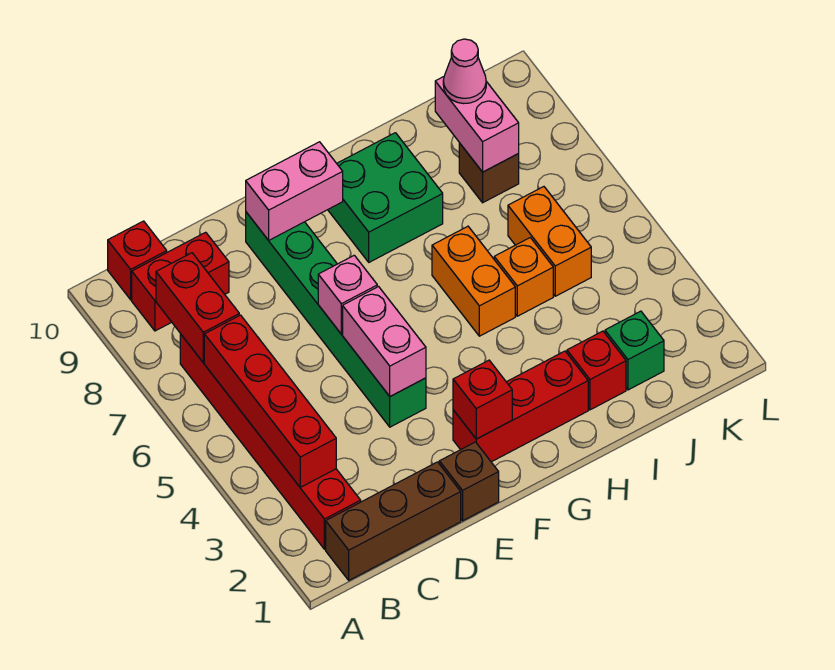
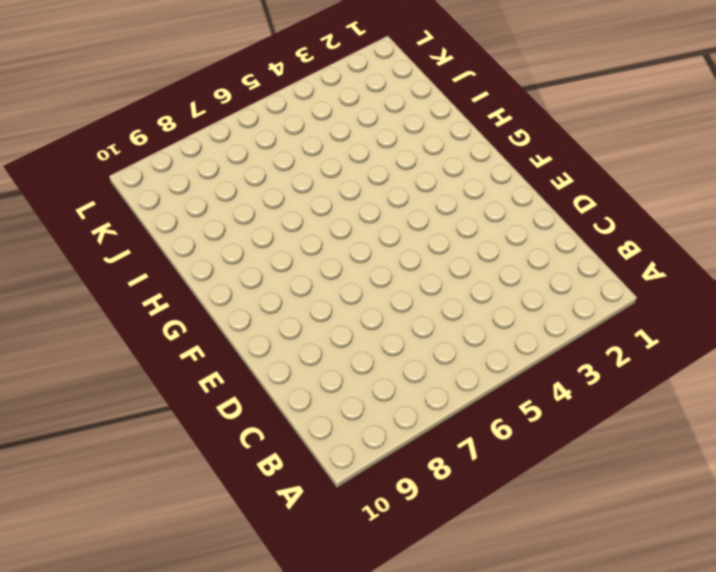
none -> brown 1x3 brick [326,462,461,580]
none -> red 1x6 brick [180,334,361,549]
none -> red 1x2 brick [132,232,229,331]

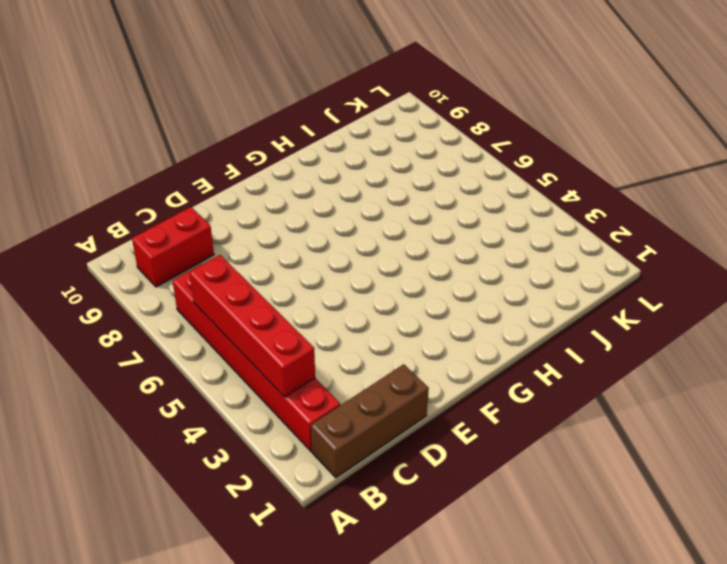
none -> red 1x1 brick [108,221,167,300]
none -> brown 1x1 brick [439,442,499,521]
none -> green 1x6 brick [246,212,426,427]

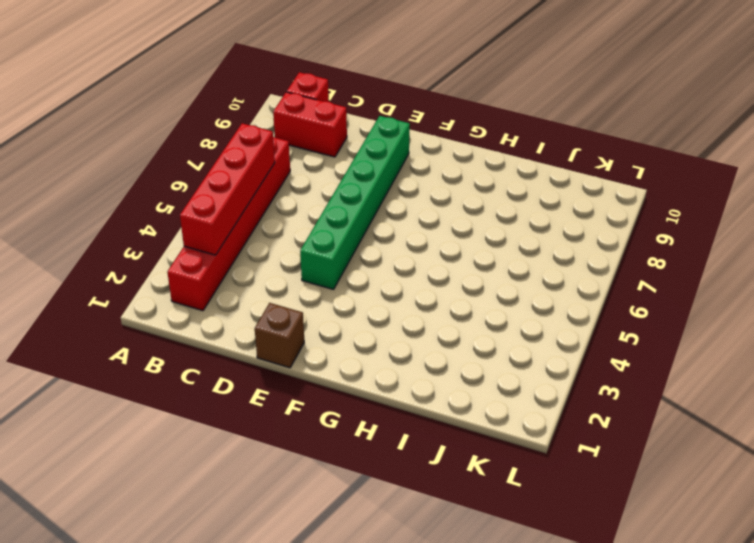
none -> brown 1x3 brick [326,462,461,580]
none -> red 1x3 brick [453,351,588,462]
none -> green 2x2 brick [328,133,443,262]

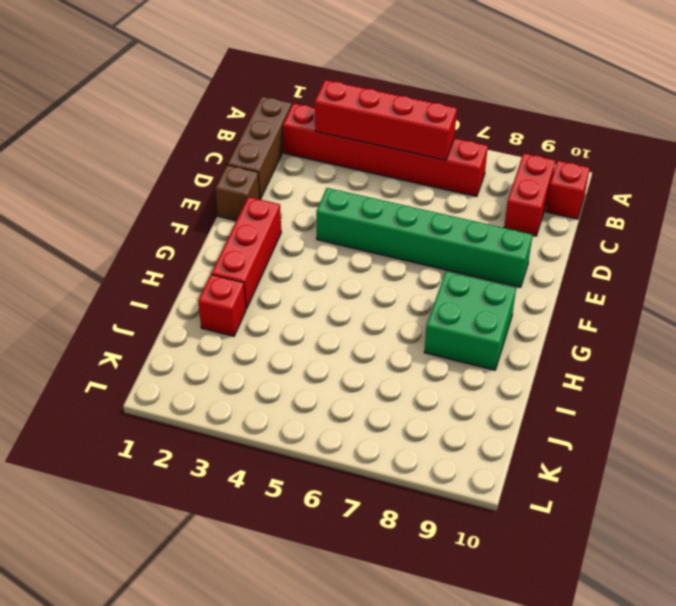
none -> orange 1x2 brick [432,226,515,336]
none -> orange 1x1 brick [494,238,553,316]
none -> green 1x1 brick [605,311,664,390]

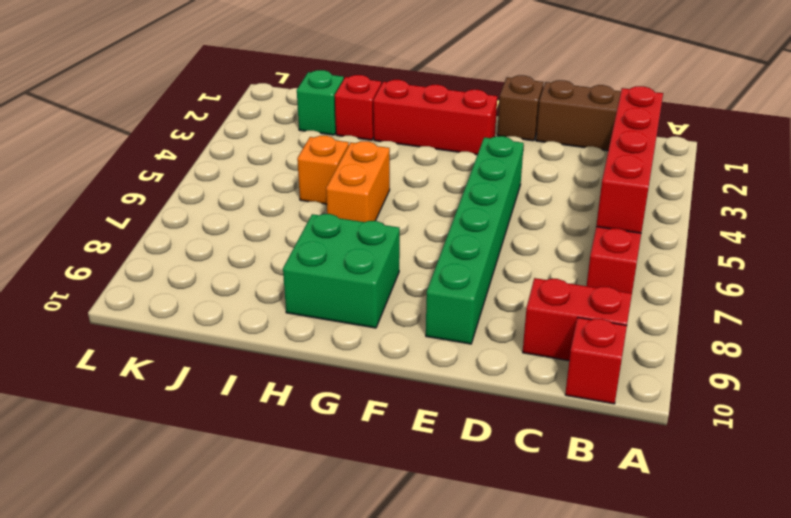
none -> orange 1x2 brick [508,187,591,296]
none -> brown 1x1 brick [459,143,519,203]
none -> red 1x2 brick [156,253,239,363]

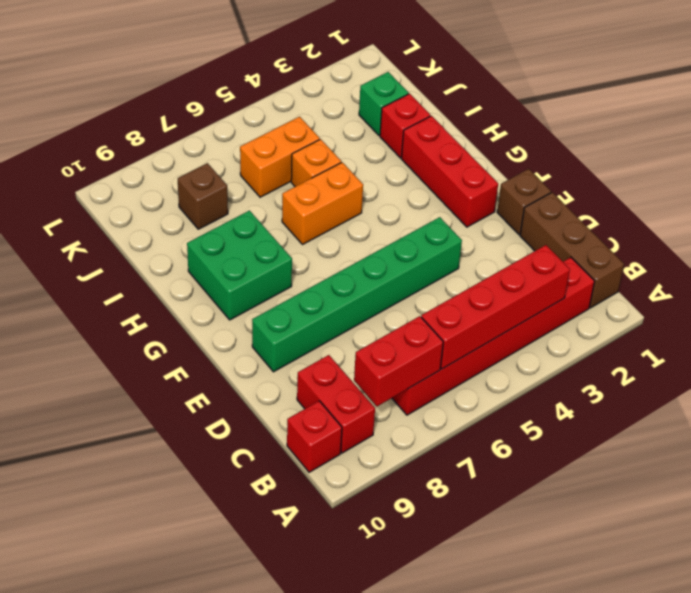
none -> pink 1x2 brick [343,287,426,396]
none -> pink 1x1 brick [318,255,377,334]
none -> pink 1x2 brick [246,142,343,240]

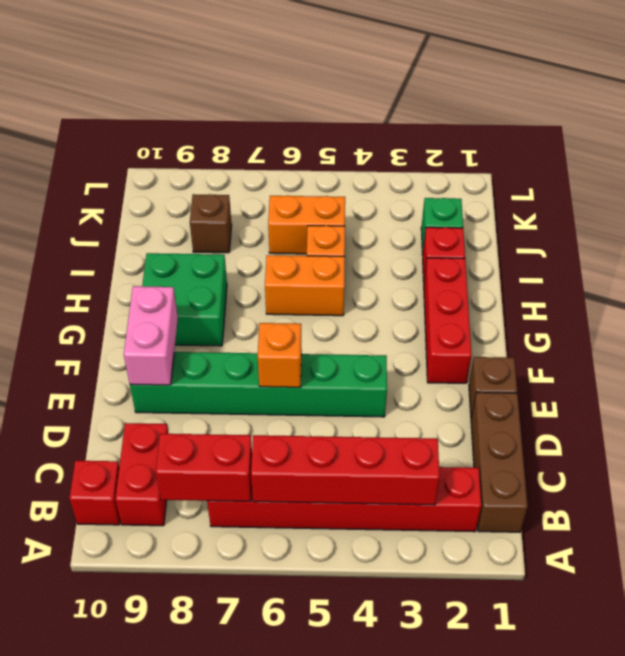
orange 1x1 brick [258,323,302,387] -> pink 1x1 brick [318,255,377,334]
none -> pink 1x2 brick [343,287,426,396]
none -> red 1x1 brick [453,360,512,439]
none -> pink 1x2 brick [435,77,519,172]

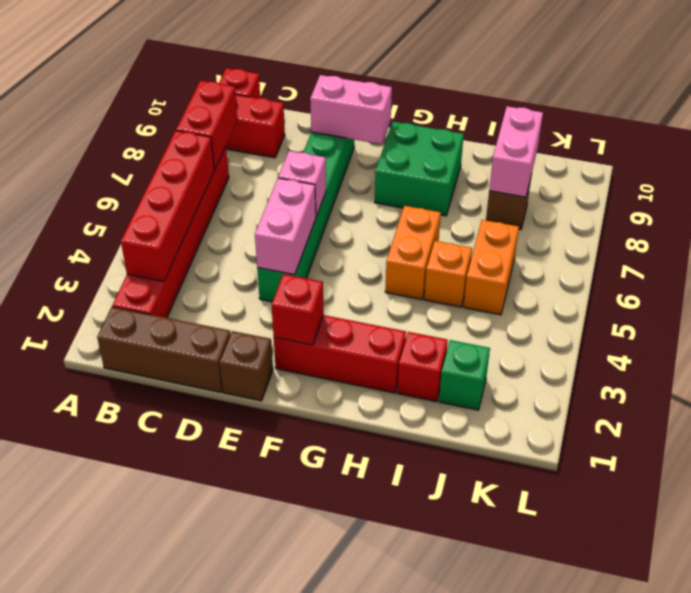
none -> pink 1x1 cone [443,39,486,104]

